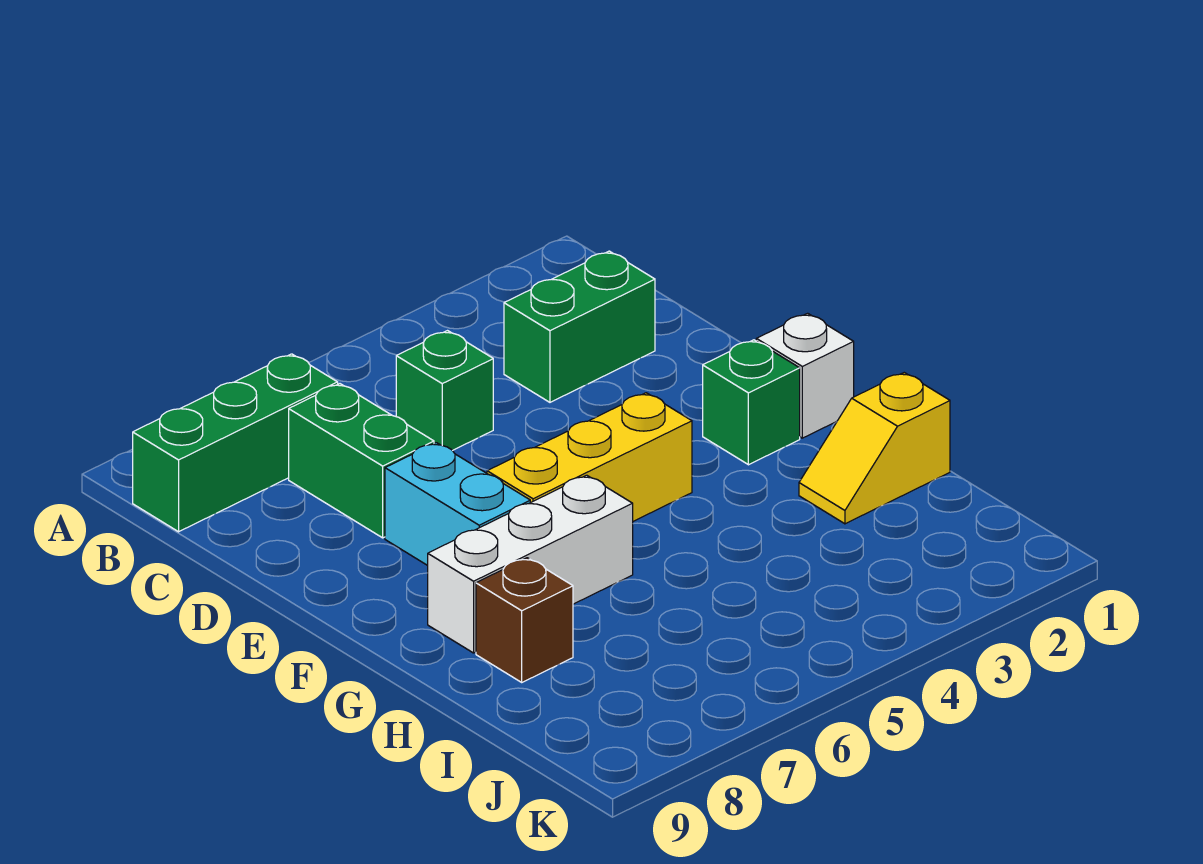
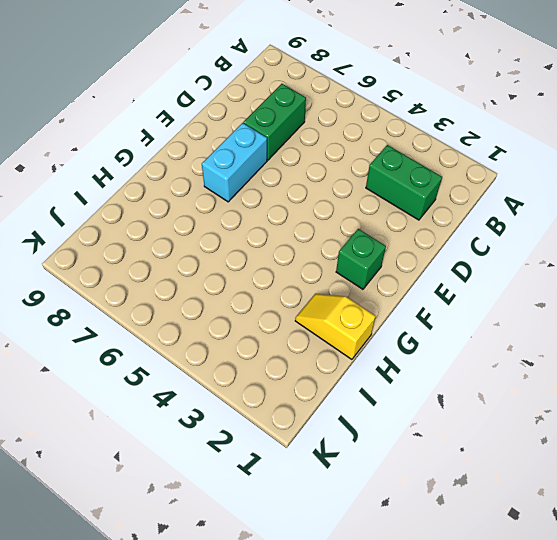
none -> green 1x3 brick [133,354,338,532]
none -> green 1x1 brick [396,331,493,451]

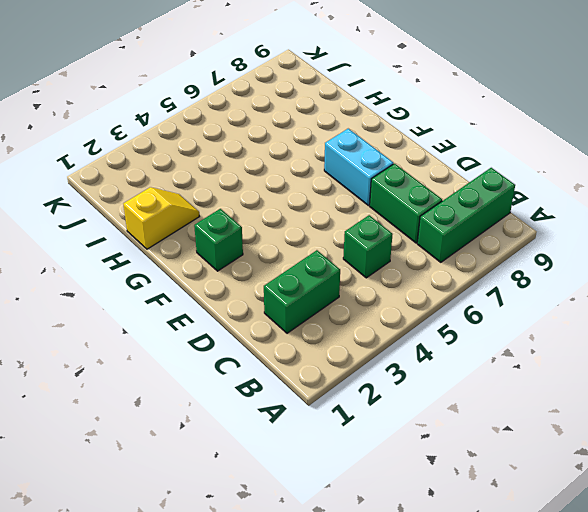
none -> white 1x1 brick [756,313,854,438]
none -> yellow 1x3 brick [487,393,692,521]

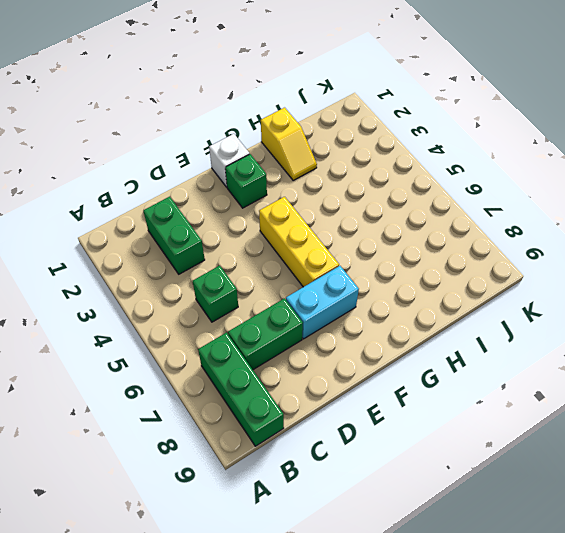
none -> white 1x3 brick [428,475,633,653]
none -> brown 1x1 brick [476,558,573,682]

